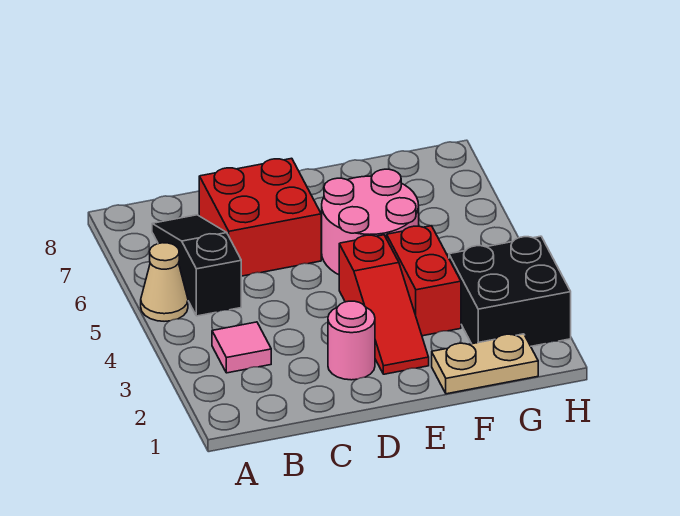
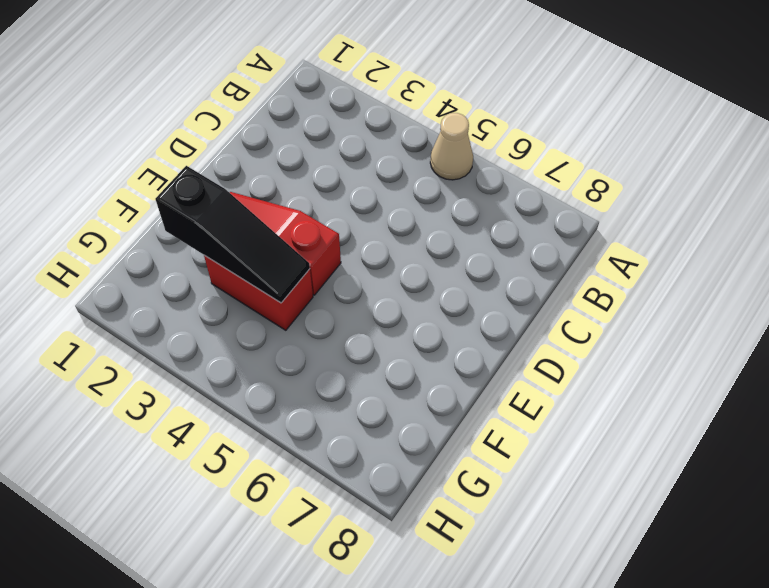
black 1x3 slope [155,166,310,303] -> black 1x3 slope moved to [152,215,241,316]
none -> pink 1x1 tile [212,322,271,373]
none -> red 2x2 brick [199,158,321,276]

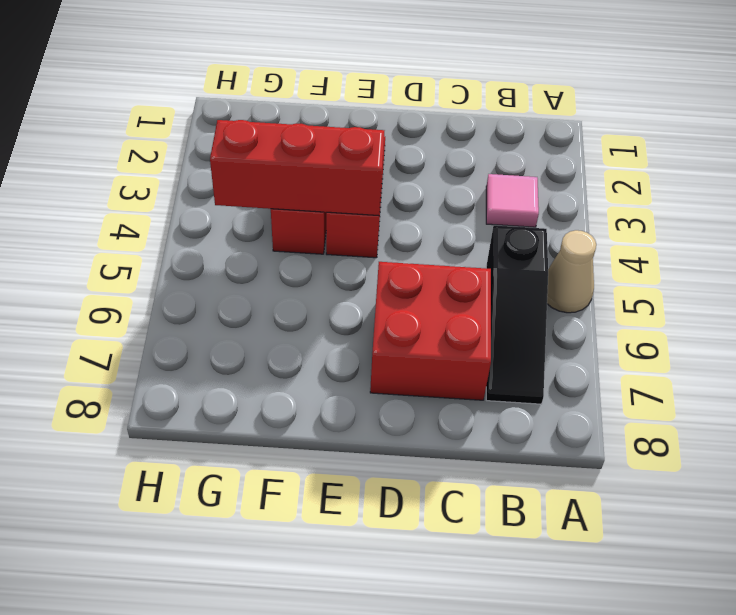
red 1x3 brick [210,120,384,216] -> none
none -> pink 1x1 round brick [328,301,375,380]
none -> pink 2x2 round brick [321,169,419,275]

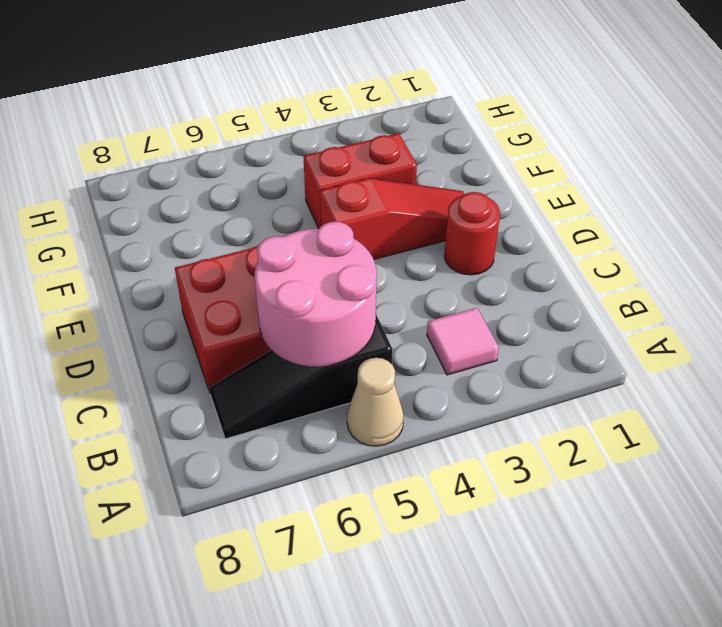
pink 2x2 round brick [254,222,377,367] -> pink 2x2 round brick moved to [321,169,419,275]
red 1x1 round brick [444,192,500,275] -> pink 1x1 round brick [328,301,375,380]
none -> tan 1x2 plate [432,334,538,394]
none -> black 2x2 brick [449,236,571,346]

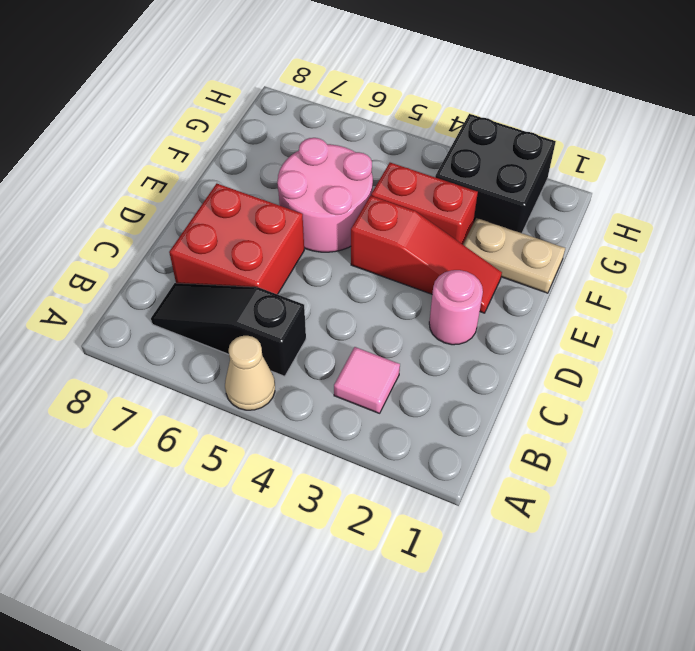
tan 1x2 plate [463,218,565,293] -> tan 1x2 plate turned to [432,334,538,394]

